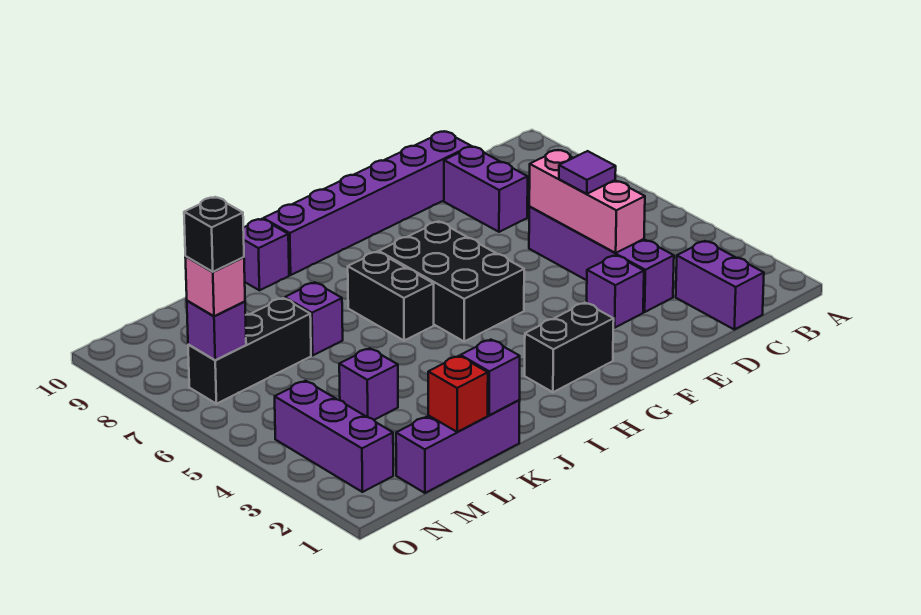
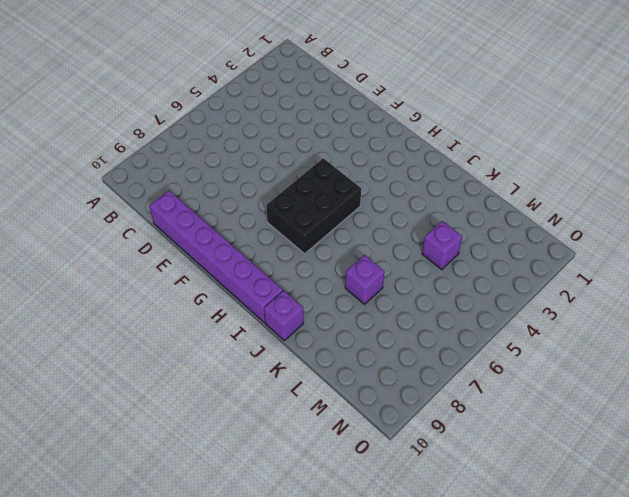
none -> purple 1x2 brick [676,241,764,330]
none -> purple 1x4 brick [529,207,674,312]
none -> purple 1x2 brick [444,146,528,232]

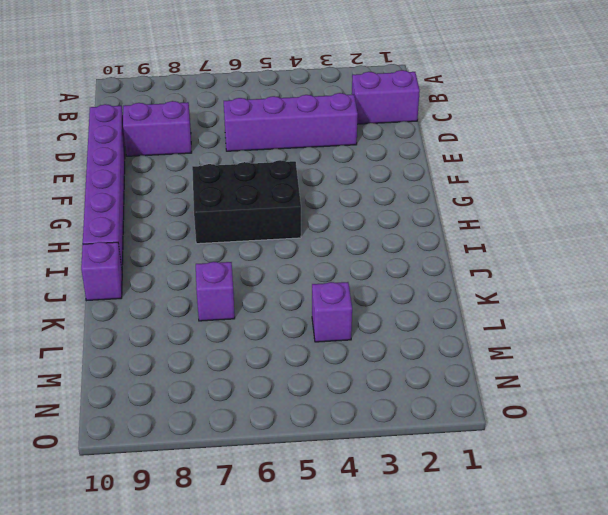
none -> purple 1x1 brick [587,255,644,328]
none -> black 1x2 brick [525,303,614,392]
none -> black 1x2 brick [348,252,434,340]

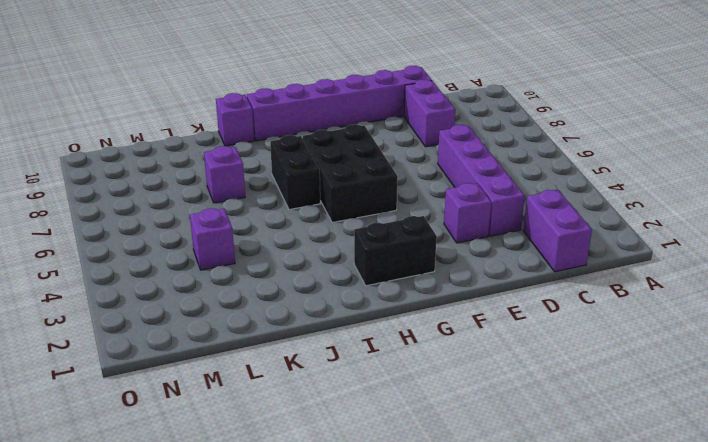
none -> purple 1x3 brick [396,400,520,493]
none -> black 1x3 brick [188,298,311,404]
none -> purple 1x3 brick [275,381,393,492]

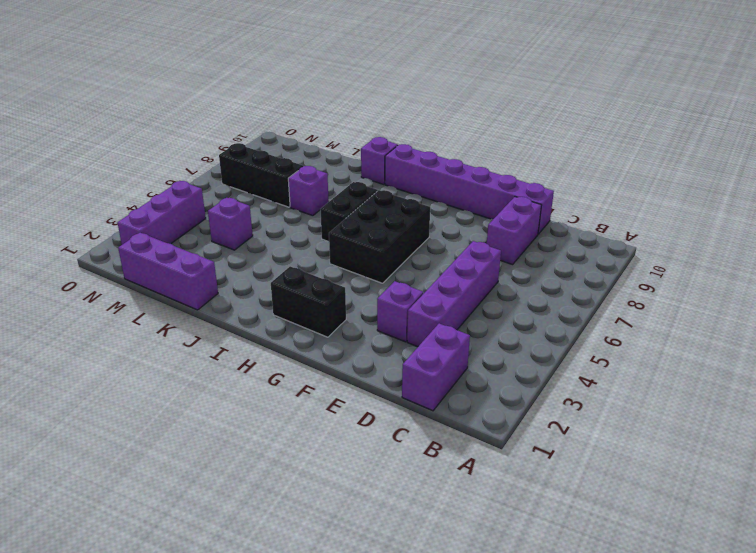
none -> pink 1x3 brick [529,150,645,253]
none -> purple 1x1 brick [460,340,520,415]
none -> red 1x1 brick [428,356,488,432]

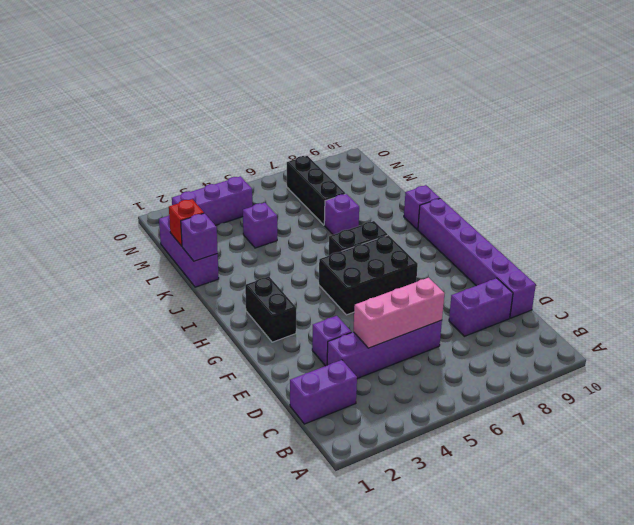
none -> purple 1x1 brick [187,301,246,360]
none -> purple 1x1 tile [559,151,616,194]
none -> pink 1x1 brick [185,257,245,316]

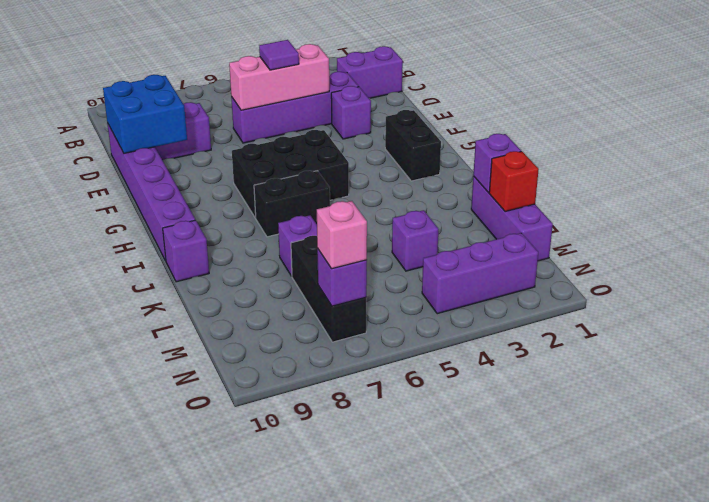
blue 2x2 brick [103,75,187,153] -> none
none -> black 1x1 brick [184,197,244,272]

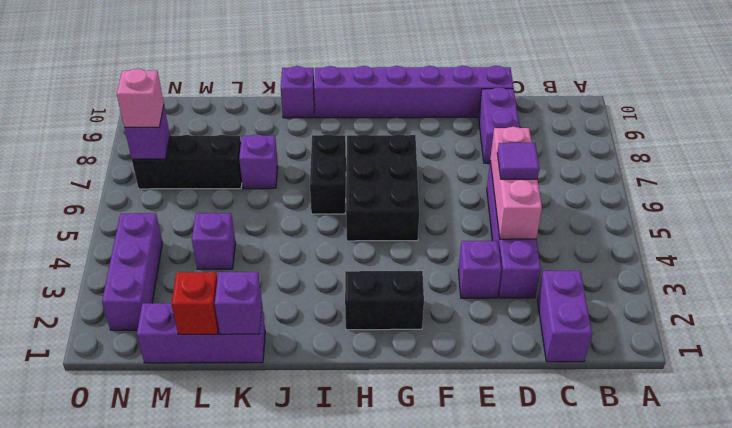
none -> black 1x1 brick [184,197,244,272]

